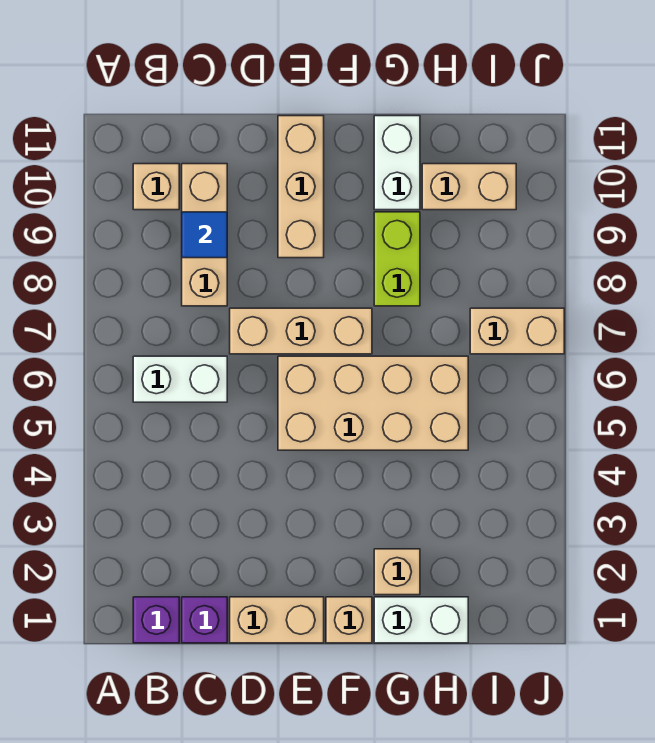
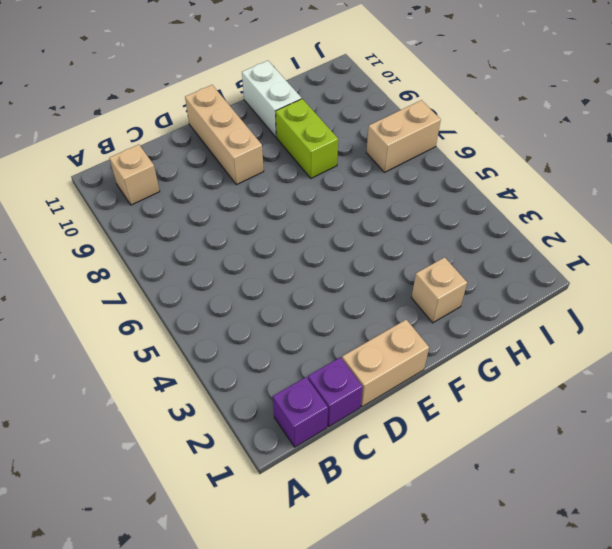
none -> white 1x2 brick [133,356,227,402]
none -> tan 1x3 brick [182,164,227,306]
none -> tan 1x3 brick [230,308,372,354]

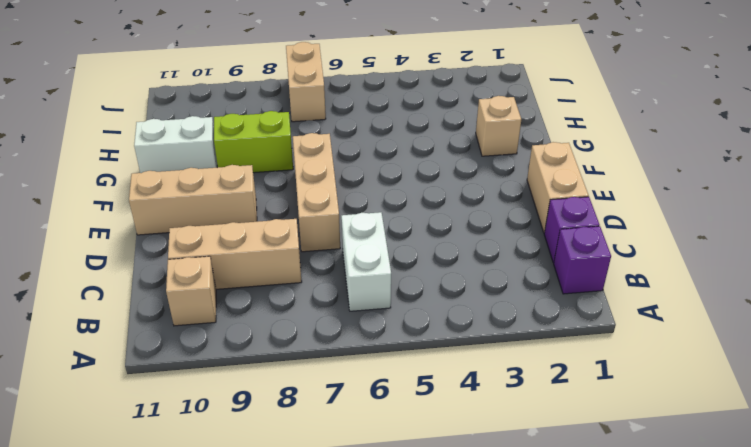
none -> tan 2x4 brick [278,356,468,450]
none -> tan 1x1 brick [326,597,372,643]
none -> white 1x2 brick [374,597,468,643]

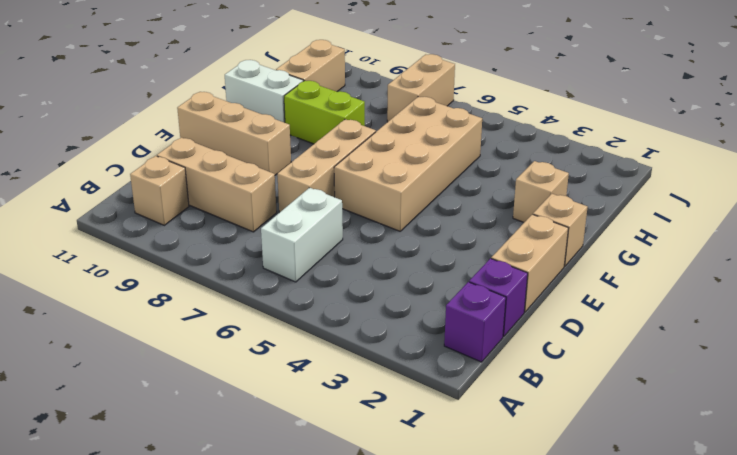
none -> white 1x2 brick [374,597,468,643]
none -> blue 1x1 tile [182,212,227,258]

